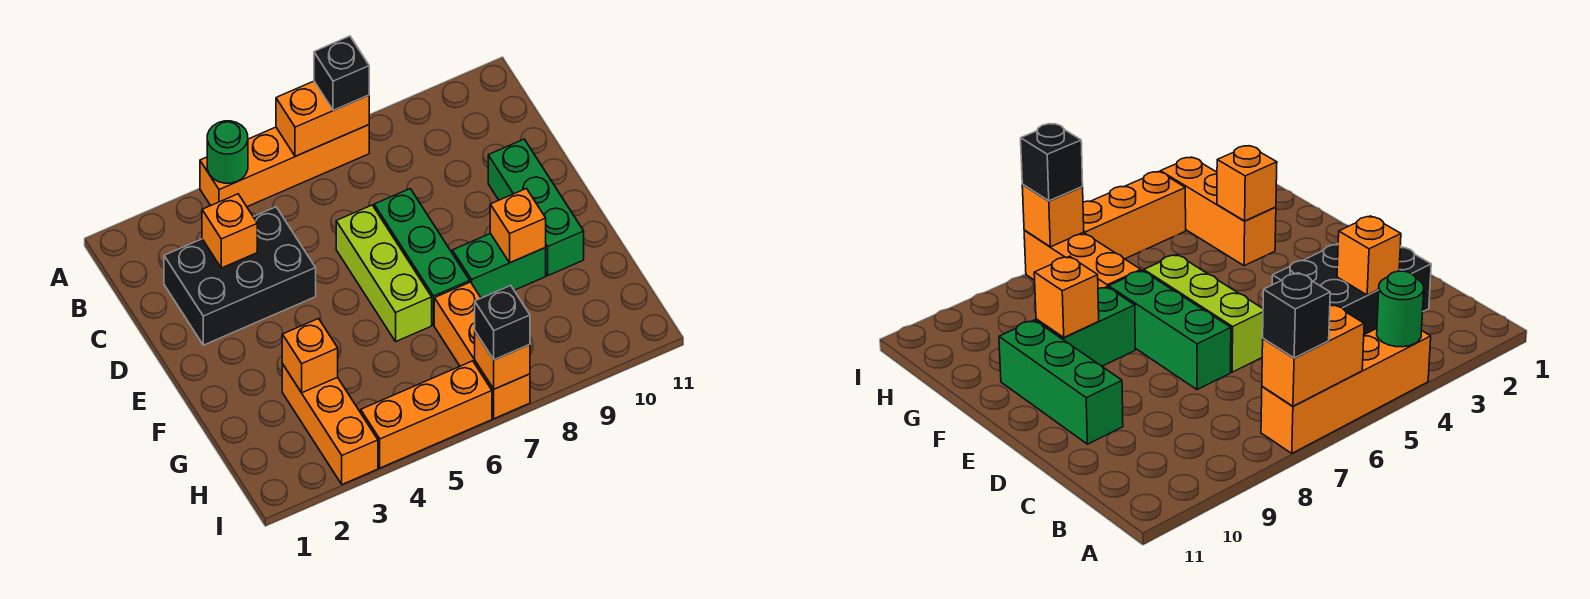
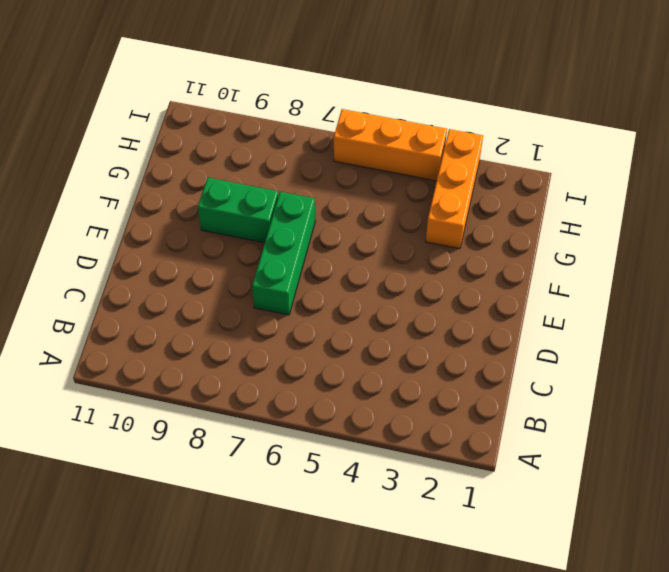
none -> orange 1x4 brick [200,125,369,207]
none -> black 2x3 brick [164,207,316,345]
none -> lime 1x3 brick [336,205,432,341]

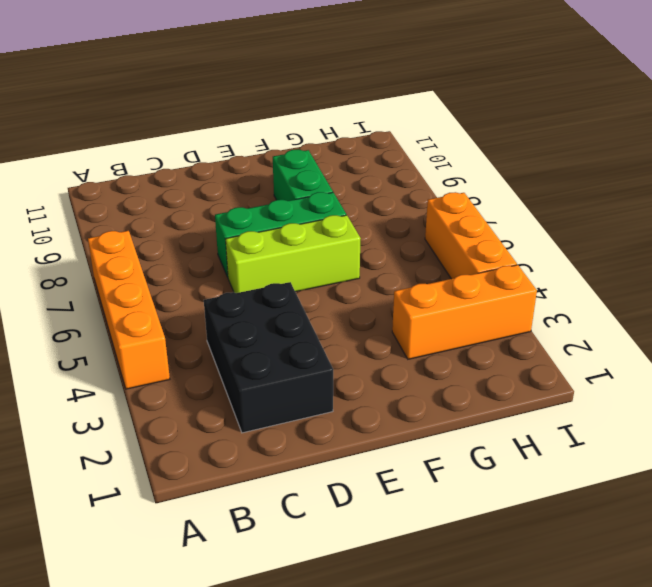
none -> green 1x3 brick [488,139,584,276]
none -> orange 1x3 brick [434,282,530,419]
none -> green 1x1 round brick [207,121,248,183]

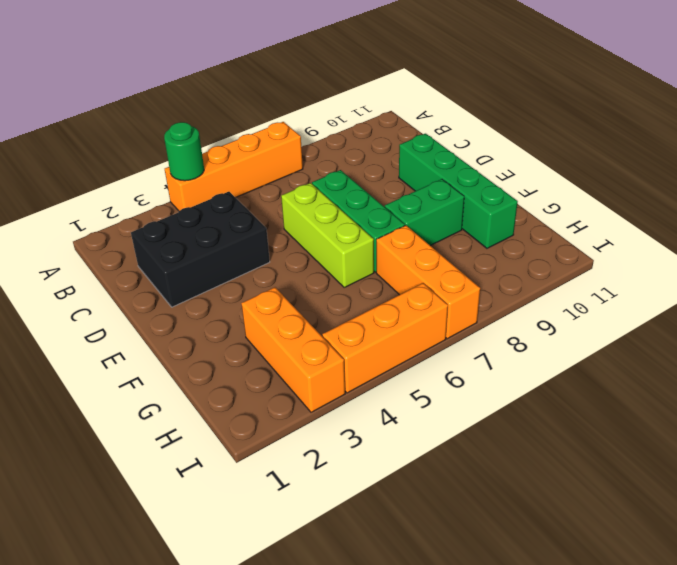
green 1x4 brick [399,134,518,248] -> green 1x3 brick [488,139,584,276]
none -> orange 1x2 brick [276,81,369,156]
none -> orange 1x1 brick [202,194,257,268]
none -> orange 1x1 brick [490,189,546,263]

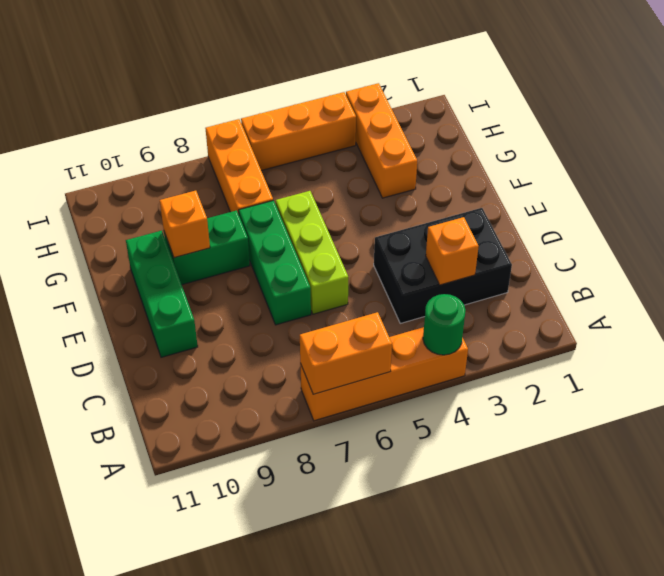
none -> orange 1x1 brick [282,319,338,393]
none -> orange 1x1 brick [475,332,530,389]
none -> black 1x1 brick [314,36,369,110]

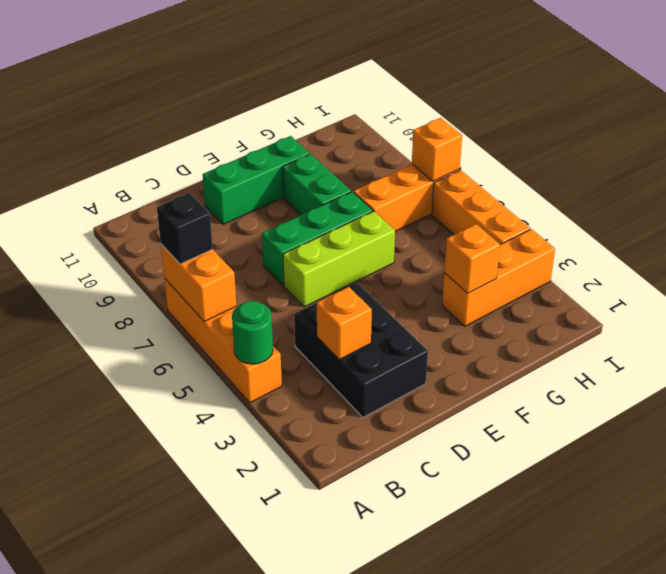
none -> orange 1x1 brick [490,189,546,263]
none -> black 1x1 brick [475,285,530,360]

